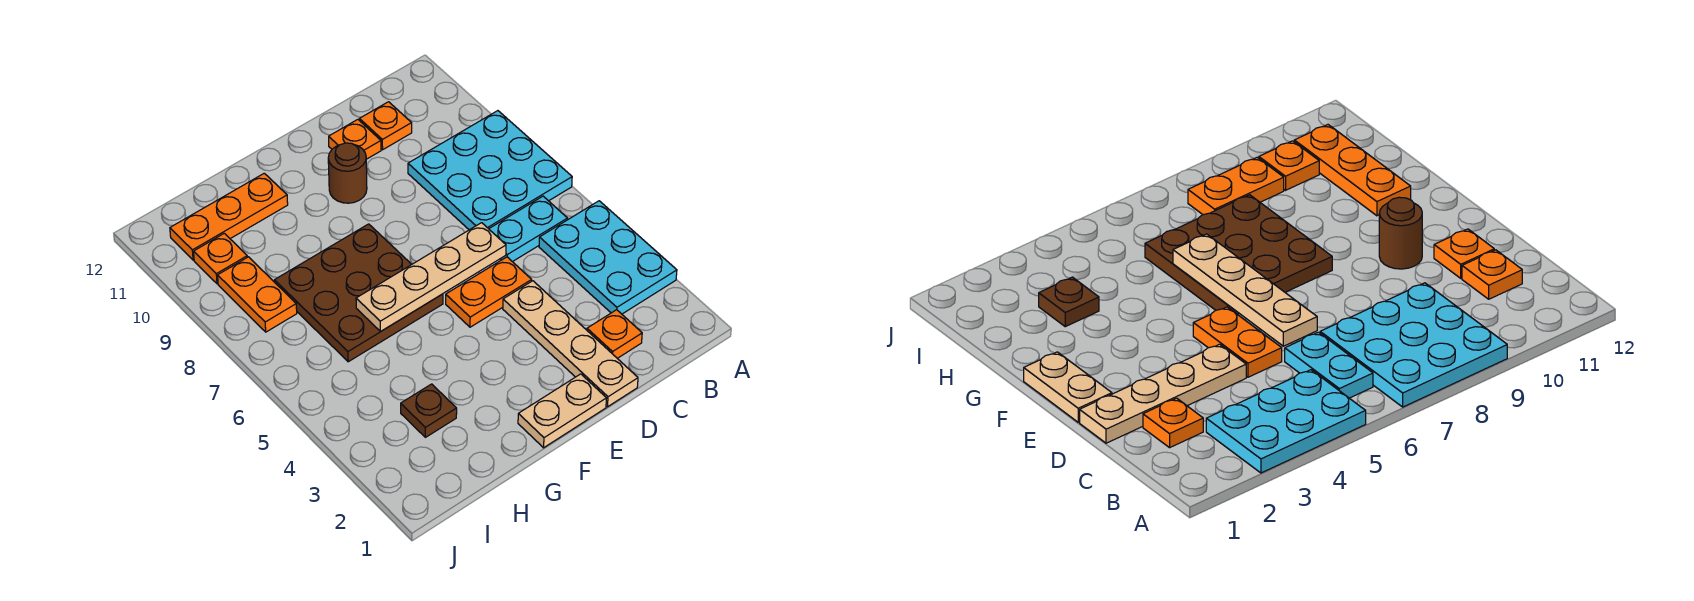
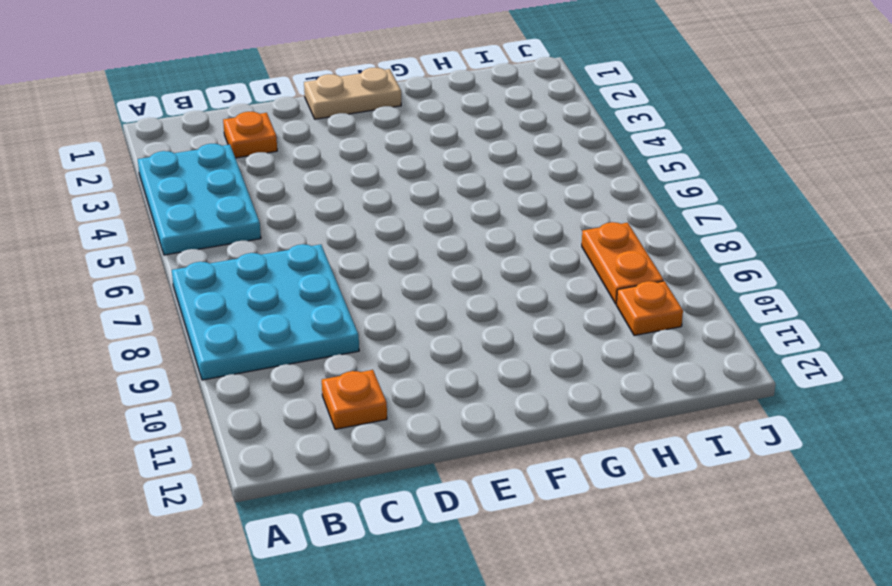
none -> cyan 1x2 plate [489,196,568,262]
none -> tan 1x4 plate [503,281,638,407]
none -> orange 1x2 plate [446,257,532,327]

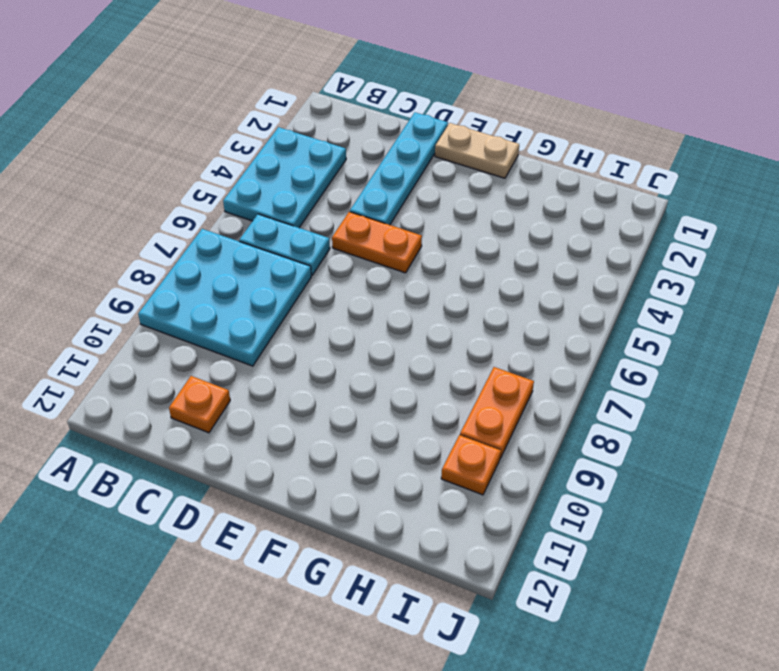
cyan 1x4 plate [350,112,448,225] -> tan 1x4 plate [503,281,638,407]
none -> orange 1x1 plate [587,310,642,358]
none -> orange 1x1 plate [329,120,381,159]
none -> brown 1x1 round brick [328,143,367,203]

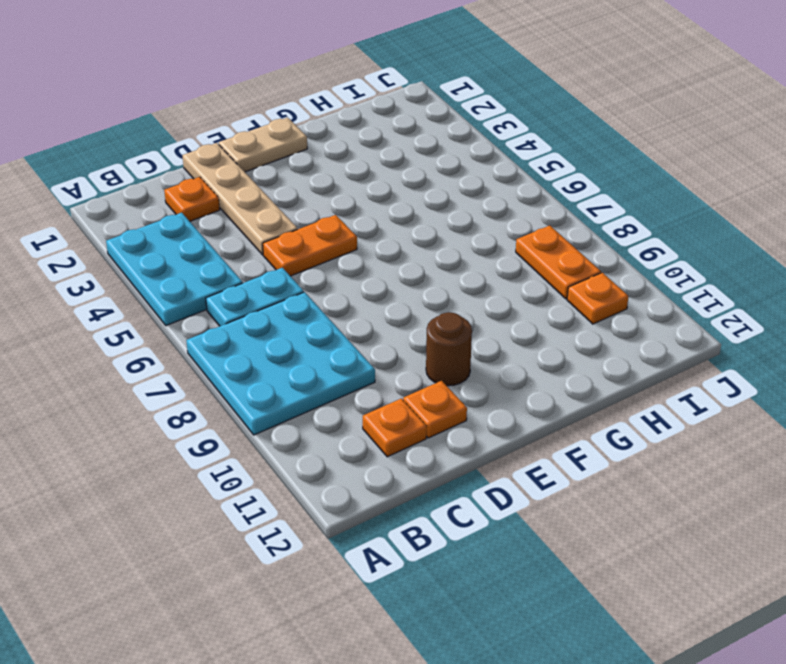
none -> brown 3x3 plate [274,224,443,362]
none -> orange 1x3 plate [170,173,288,260]
none -> brown 1x1 plate [401,384,457,437]

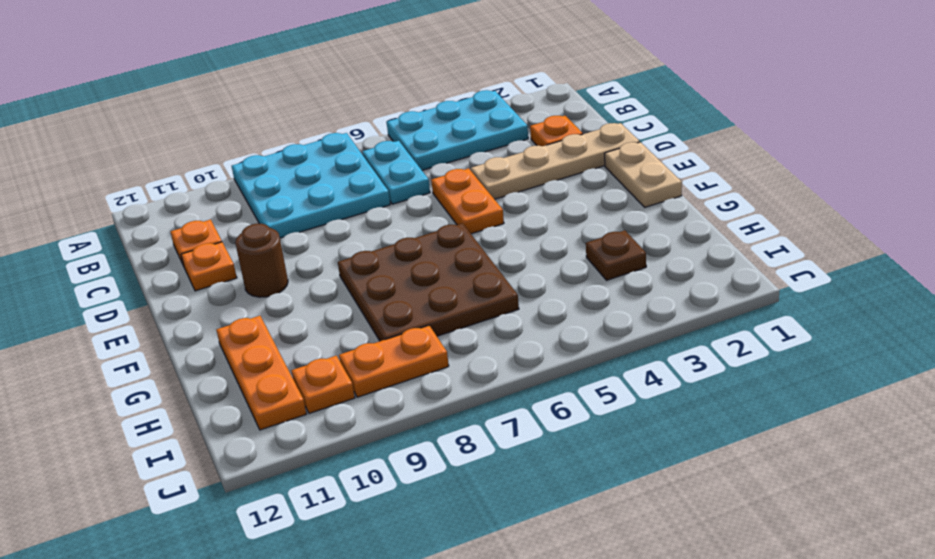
none -> tan 1x4 plate [356,223,506,331]

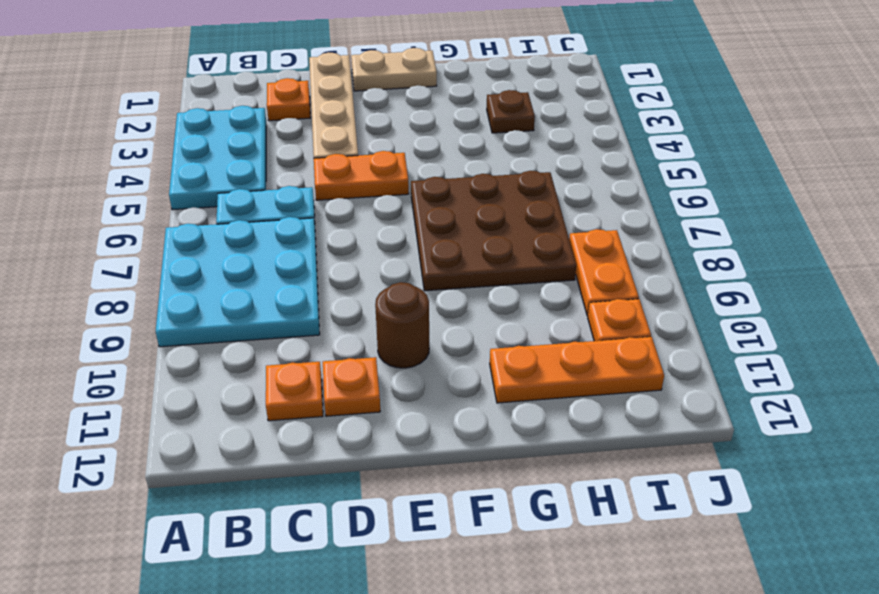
none -> tan 1x4 plate [356,223,506,331]

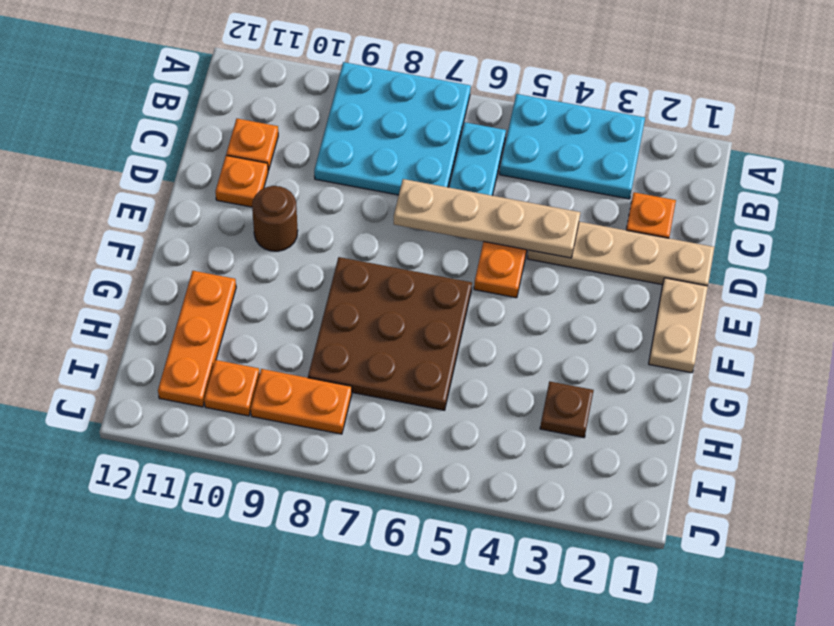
tan 1x4 plate [394,179,580,258] -> tan 1x4 plate turned to [356,223,506,331]

